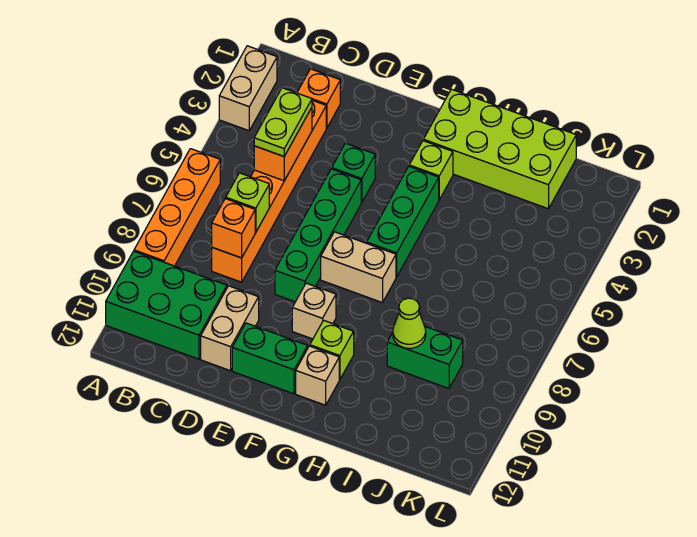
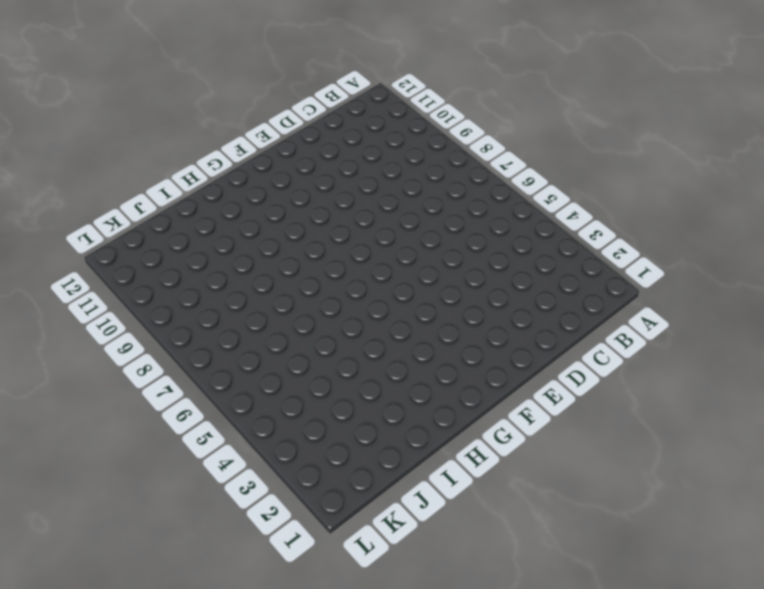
none -> tan 1x2 brick [219,46,277,131]
none -> orange 1x4 brick [134,149,220,266]
none -> green 2x3 brick [106,251,227,359]

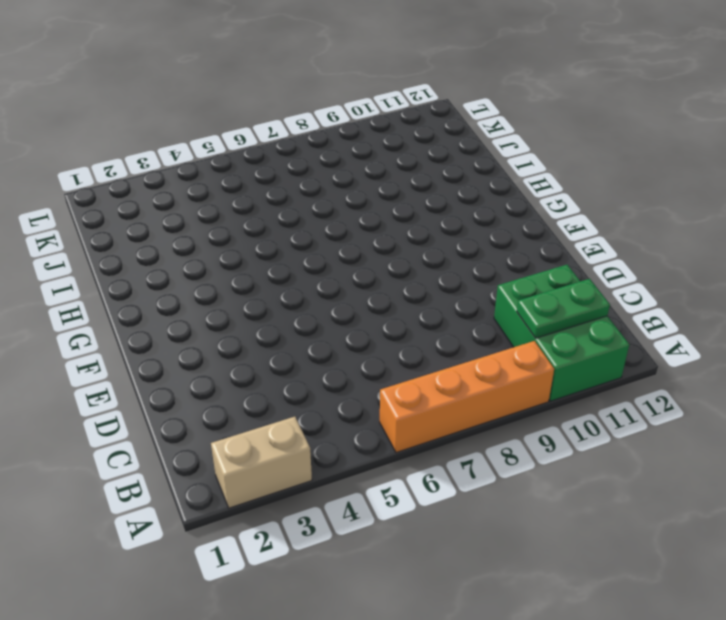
green 1x2 plate [517,279,610,338] -> none
none -> orange 1x1 brick [297,69,340,128]
none -> orange 1x6 brick [212,100,326,282]
none -> tan 1x2 brick [201,286,259,371]

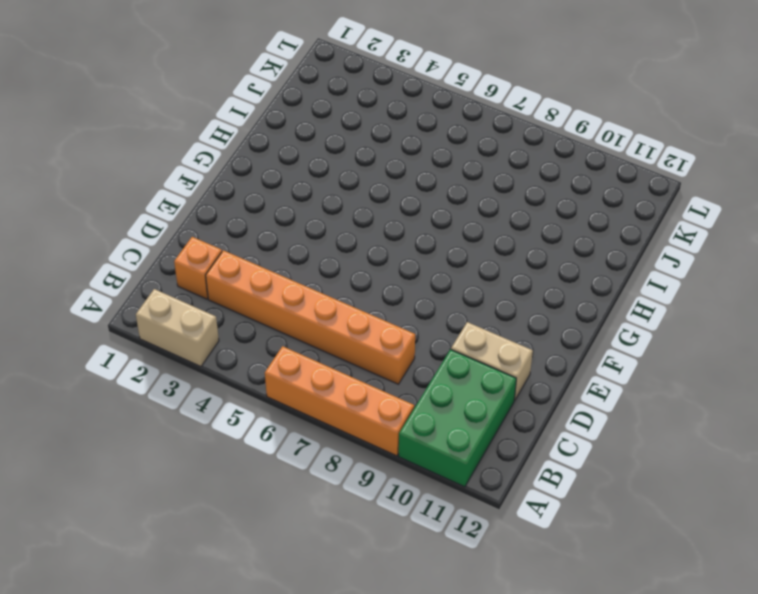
none -> green 1x1 brick [332,143,375,203]
none -> green 1x4 brick [275,169,361,302]
none -> green 1x2 brick [232,323,308,394]

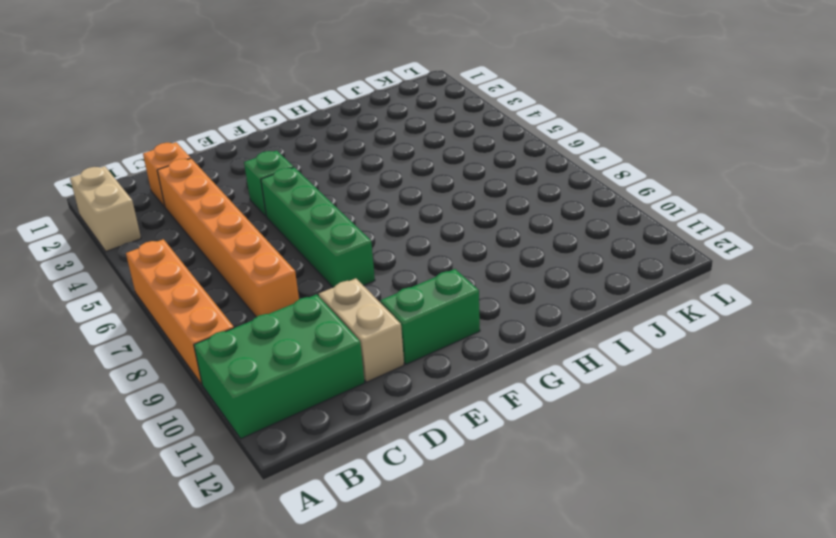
none -> tan 1x2 brick [321,232,396,303]
none -> tan 1x1 brick [292,283,336,339]
none -> lime 2x4 brick [423,89,576,209]

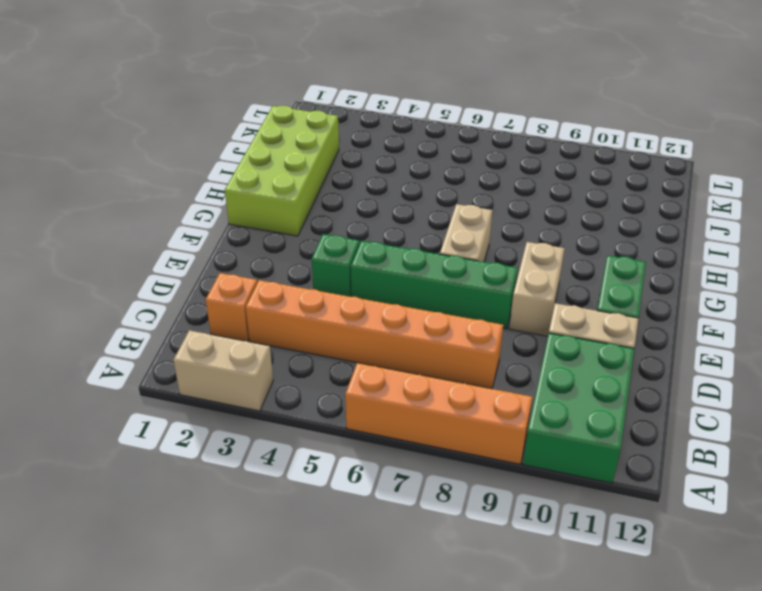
tan 1x2 brick [509,242,565,336] -> tan 1x1 brick [292,283,336,339]
none -> lime 1x1 brick [409,141,453,200]
none -> green 1x3 brick [367,167,439,277]
none -> lime 1x1 brick [310,320,354,380]

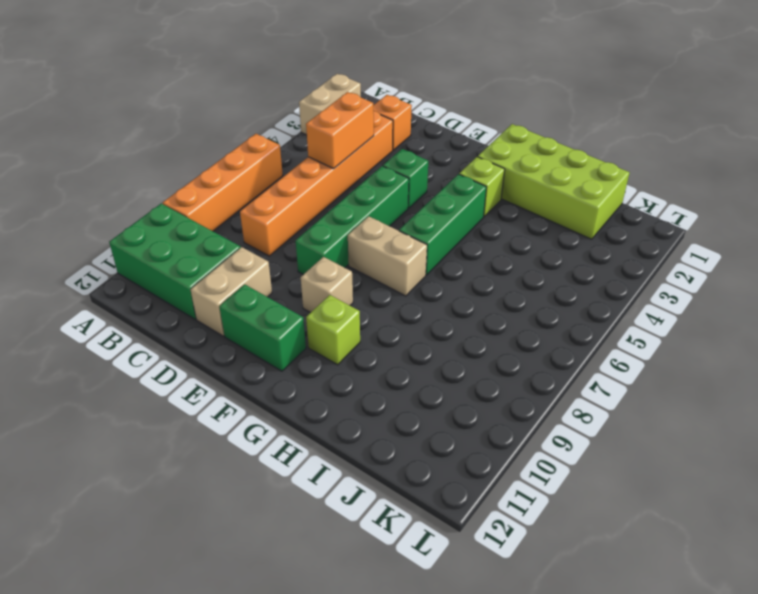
none -> tan 1x1 brick [296,346,339,405]
none -> green 1x2 brick [387,327,463,388]
none -> lime 1x1 brick [226,173,269,232]

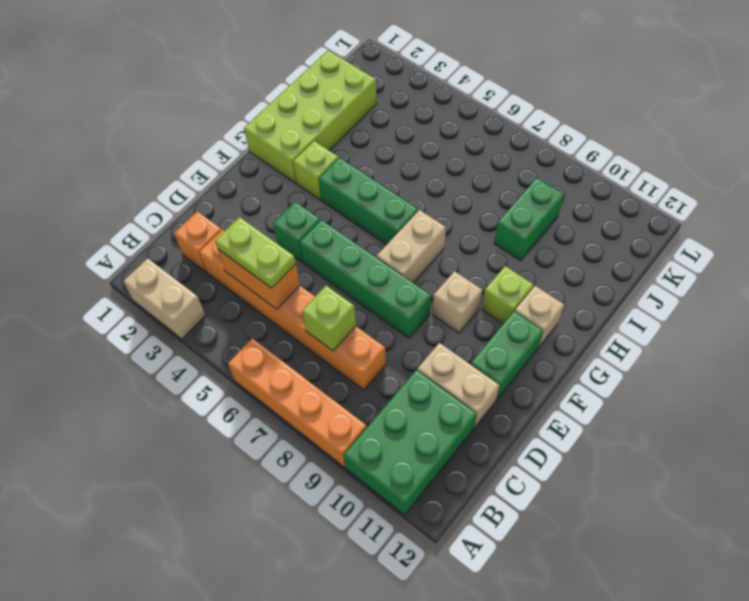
none -> orange 1x1 brick [212,198,255,258]
none -> lime 1x1 cone [393,298,426,348]

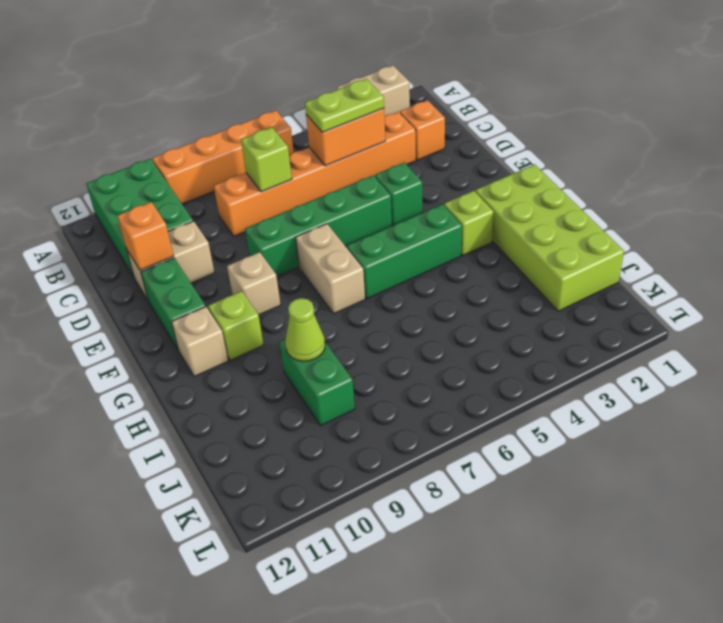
orange 1x1 brick [117,202,173,270] -> orange 1x1 brick moved to [212,198,255,258]

